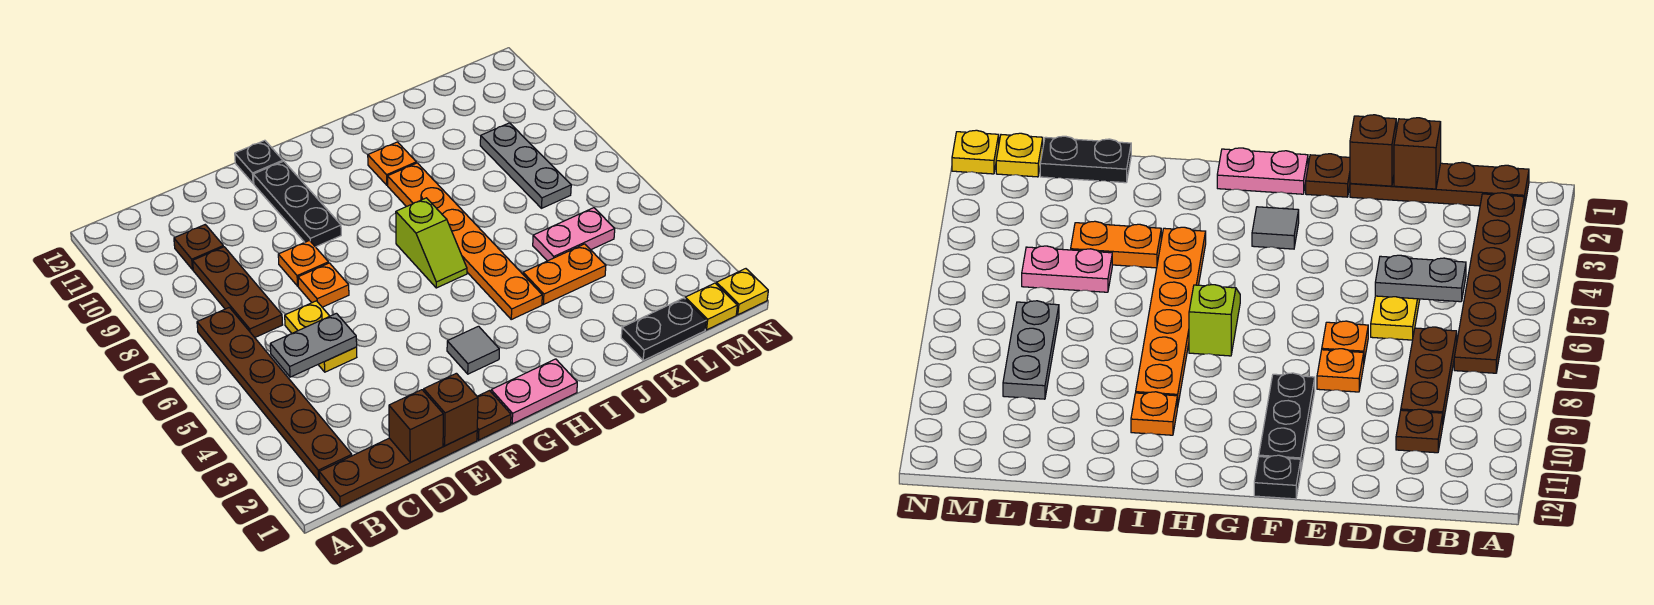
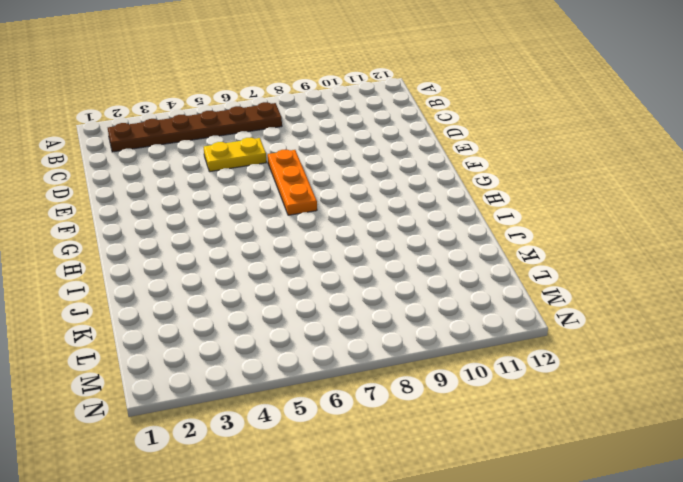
orange 1x3 plate [268,150,317,215] -> orange 1x1 plate [298,263,349,307]
none -> brown 1x4 plate [319,431,477,507]
none -> brown 1x3 plate [193,247,283,337]
none -> brown 1x1 plate [174,225,223,270]

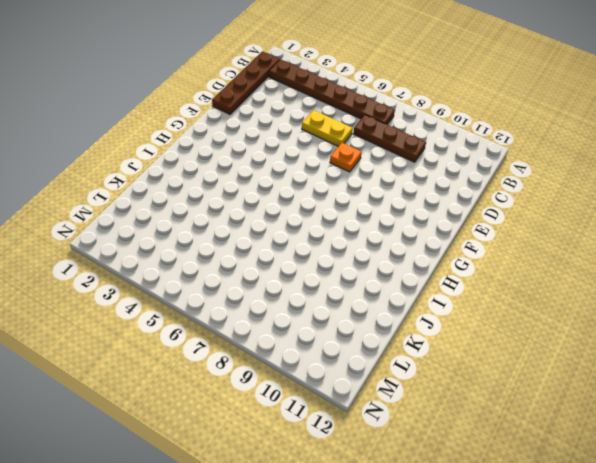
none -> brown 1x1 plate [174,225,223,270]
none -> orange 1x1 plate [278,241,329,286]
none -> brown 1x1 plate [477,391,511,440]

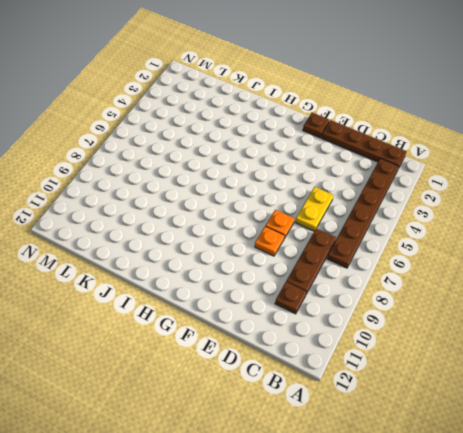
none -> black 1x3 plate [253,161,341,247]
none -> black 1x1 plate [235,140,283,183]
none -> pink 1x2 plate [491,359,577,424]

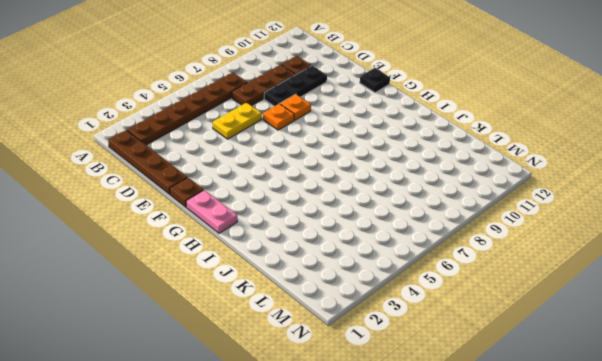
black 1x3 plate [264,66,327,106] -> black 1x3 plate moved to [253,161,341,247]
none -> grey 1x1 tile [447,326,499,374]
none -> lime 1x2 slope [396,198,467,288]
none -> orange 1x6 plate [388,163,542,319]

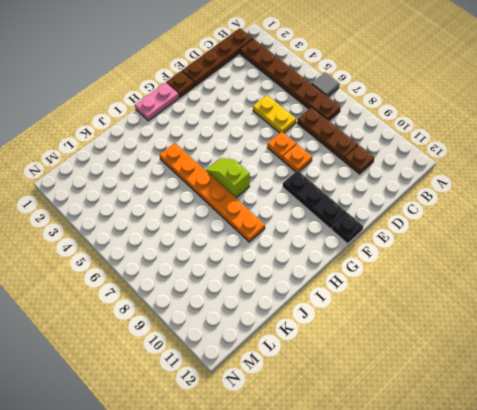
grey 1x1 tile [312,72,339,97] -> grey 1x1 tile moved to [447,326,499,374]
none -> orange 1x1 plate [368,142,416,185]
none -> orange 1x2 plate [523,244,606,305]
none -> black 1x2 plate [621,298,706,360]

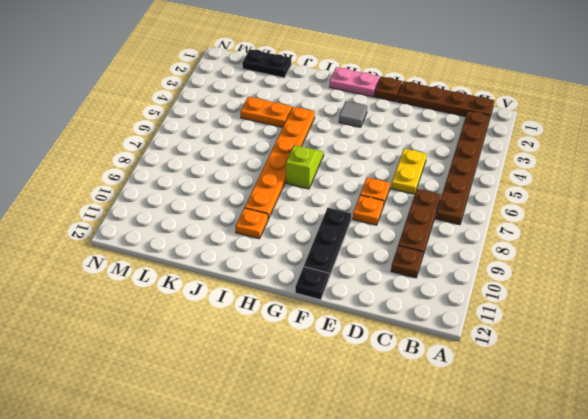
none -> pink 1x2 plate [533,208,615,261]
none -> grey 1x3 plate [480,123,571,208]
none -> yellow 1x1 plate [685,283,737,330]

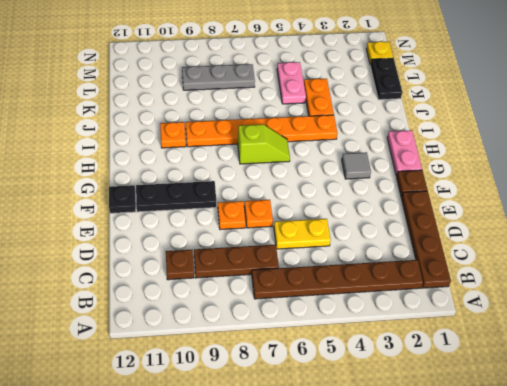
none -> yellow 1x1 plate [716,269,768,315]
none -> grey 1x2 plate [270,313,357,377]
none -> brown 1x1 brick [389,390,443,462]

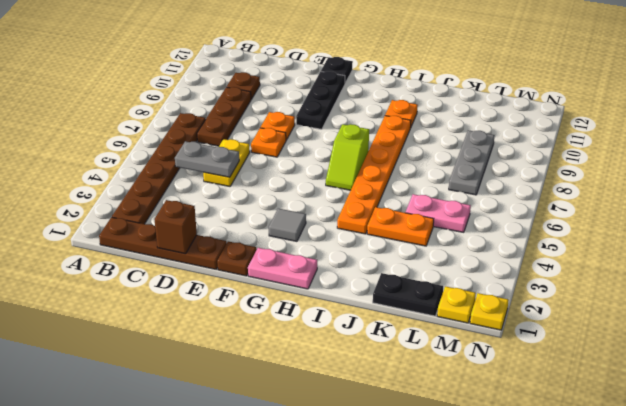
none -> brown 1x1 brick [424,373,478,446]

